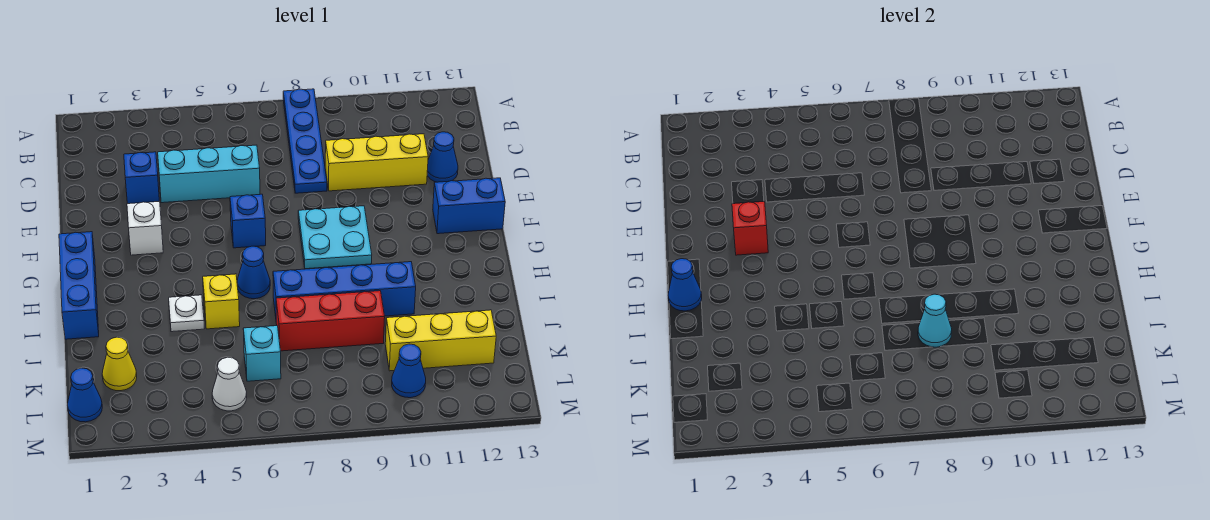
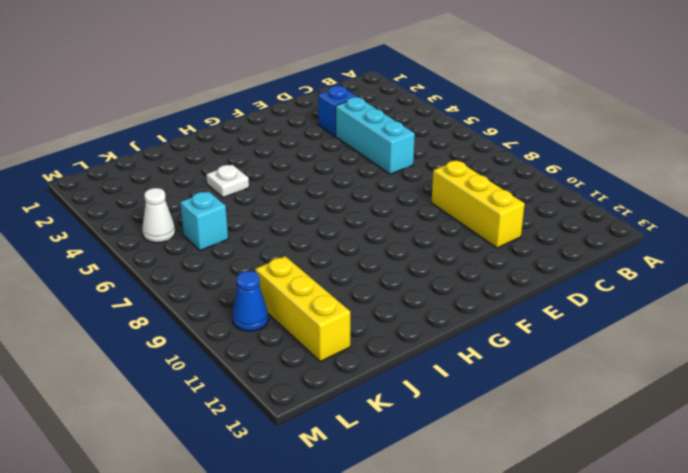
none -> blue 1x4 plate [283,89,327,193]
none -> blue 1x1 cone [427,132,458,182]
none -> white 1x1 brick [127,201,163,255]

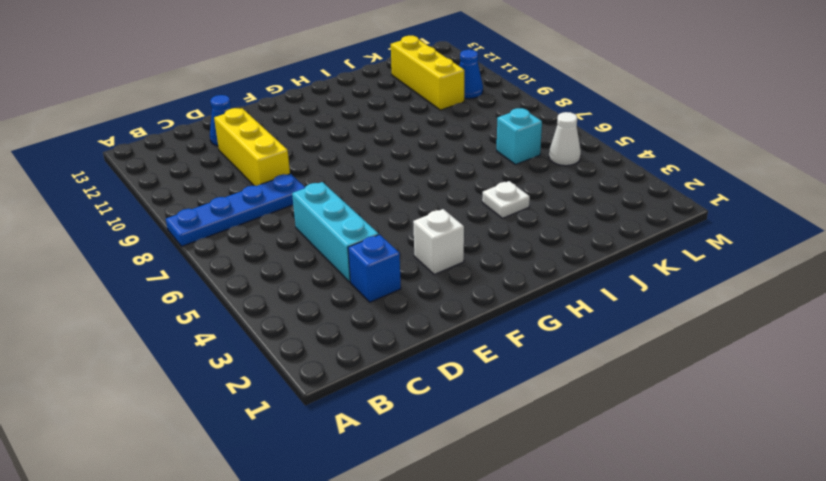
none -> blue 1x1 brick [230,194,266,248]
none -> cyan 2x2 plate [298,206,372,269]
none -> blue 1x2 brick [433,178,505,234]

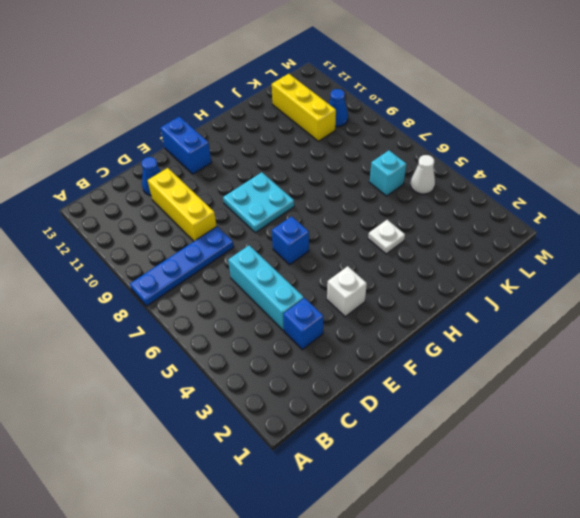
none -> blue 1x3 brick [59,232,99,339]
none -> blue 1x1 cone [237,246,270,299]
none -> yellow 1x1 brick [203,274,240,329]

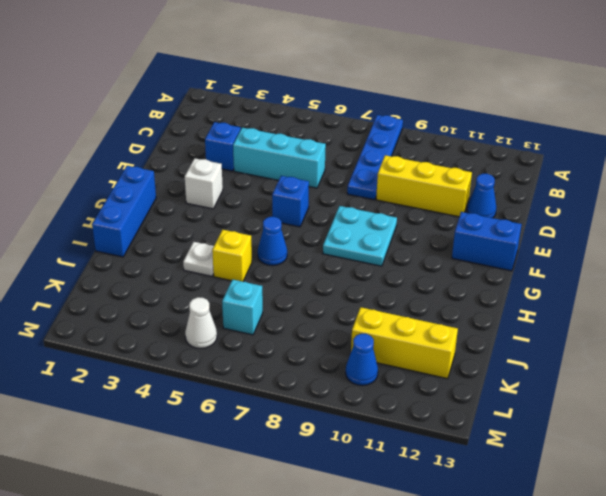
none -> blue 1x4 brick [273,262,416,316]
none -> red 1x3 brick [276,291,385,351]
none -> yellow 1x1 cone [102,337,137,391]

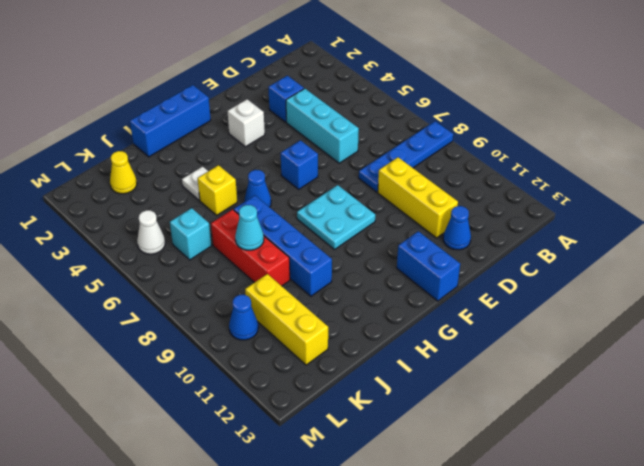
none -> blue 1x1 cone [67,368,102,422]
none -> red 1x1 brick [732,202,768,255]
none -> blue 1x1 cone [668,259,702,311]

